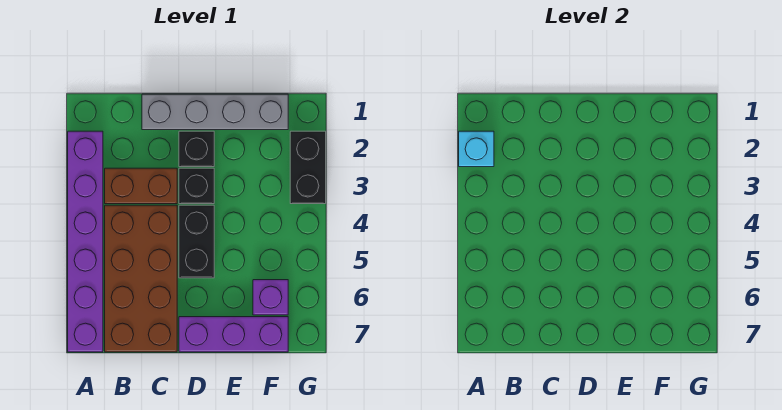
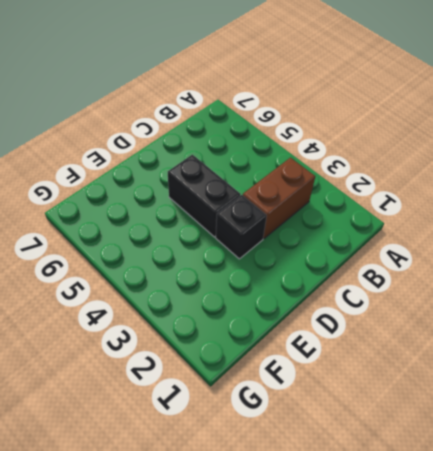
none -> purple 1x6 brick [68,131,103,352]
none -> brown 2x4 brick [105,205,177,352]

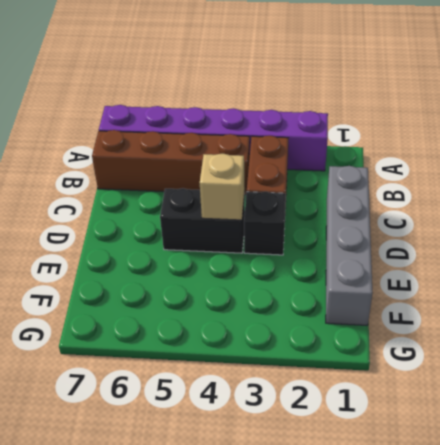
brown 1x4 brick [92,130,250,195] -> brown 2x4 brick [105,205,177,352]
tan 1x1 brick [200,154,245,220] -> none
none -> black 1x1 brick [179,131,214,167]
none -> purple 1x3 brick [179,317,288,352]

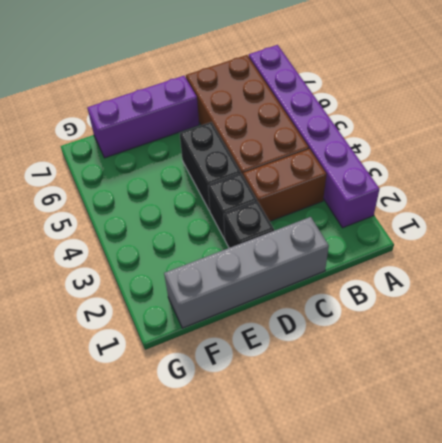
none -> purple 1x1 brick [253,280,288,315]
none -> black 1x2 brick [290,131,326,204]

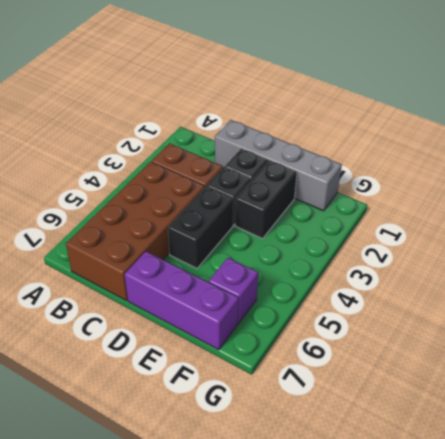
black 1x2 brick [235,160,297,239] -> black 1x2 brick moved to [290,131,326,204]
none -> purple 1x6 brick [68,131,103,352]
none -> cyan 1x1 brick [459,131,494,167]

